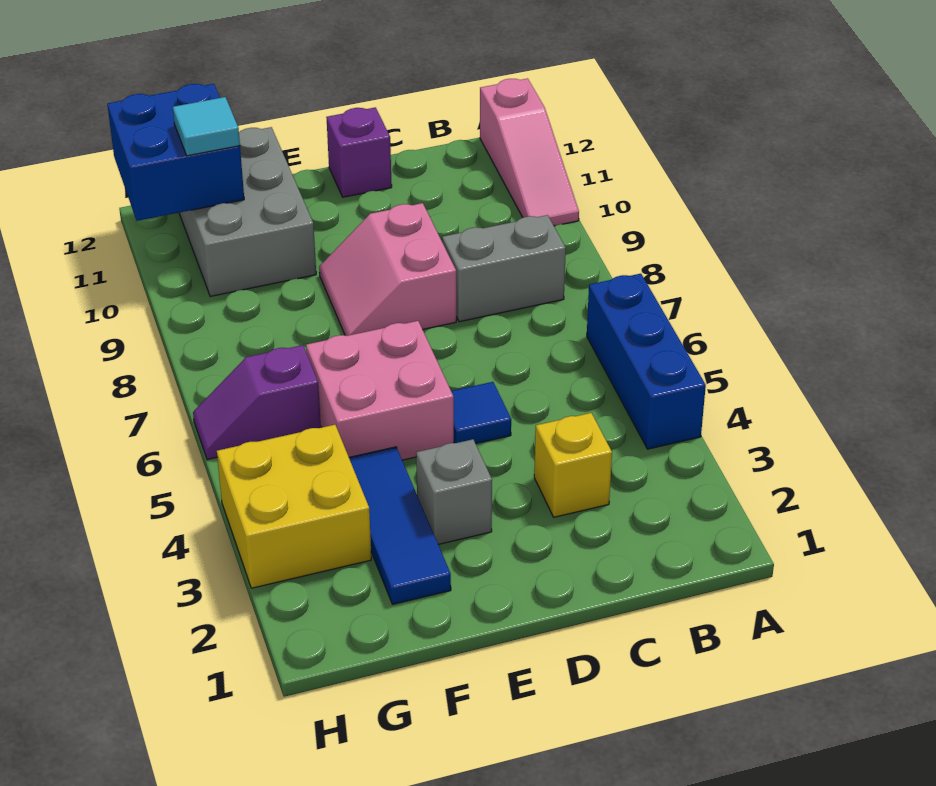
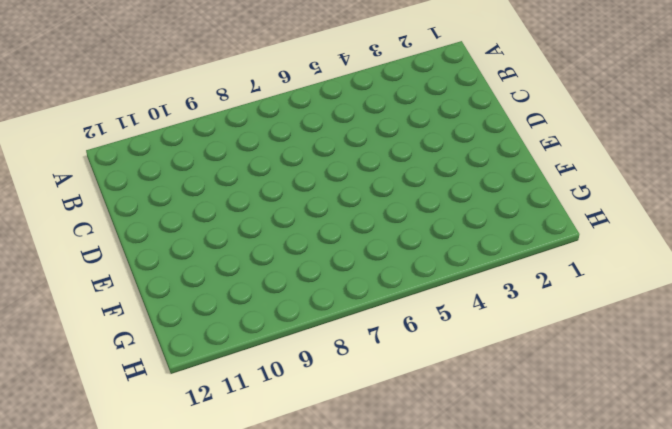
none -> blue 1x3 brick [587,274,706,449]
none -> pink 1x3 slope [480,78,579,226]
none -> grey 1x2 brick [442,215,566,322]

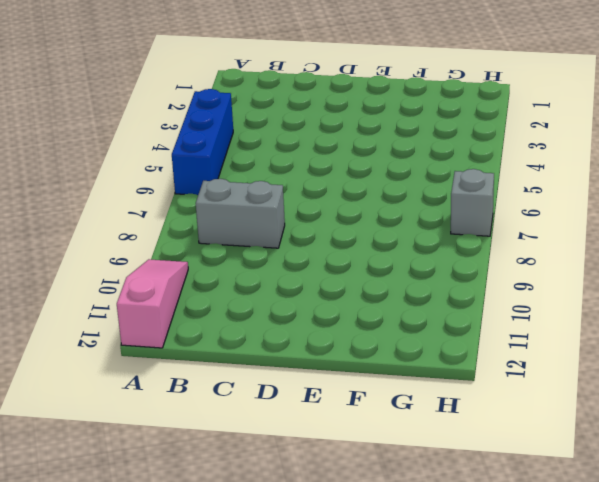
grey 1x1 brick [451,169,494,236] -> grey 1x1 brick moved to [416,439,492,544]
none -> yellow 1x1 brick [534,413,612,517]
none -> blue 1x1 tile [451,382,511,444]
none -> pink 2x2 slope [319,203,456,336]

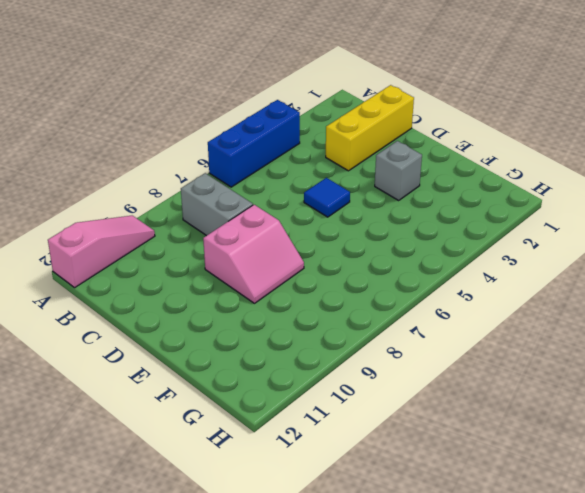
yellow 1x3 brick [326,85,414,171] -> yellow 1x1 brick [534,413,612,517]
none -> purple 1x1 brick [326,107,392,197]
none -> pink 2x2 brick [306,321,454,460]
none -> blue 1x3 tile [349,447,451,604]

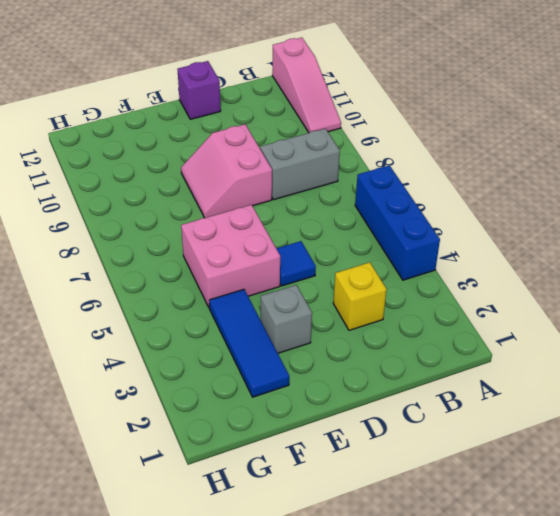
none -> grey 2x3 brick [179,127,316,296]
none -> yellow 2x2 brick [217,425,371,588]
none -> purple 1x2 slope [193,345,321,460]

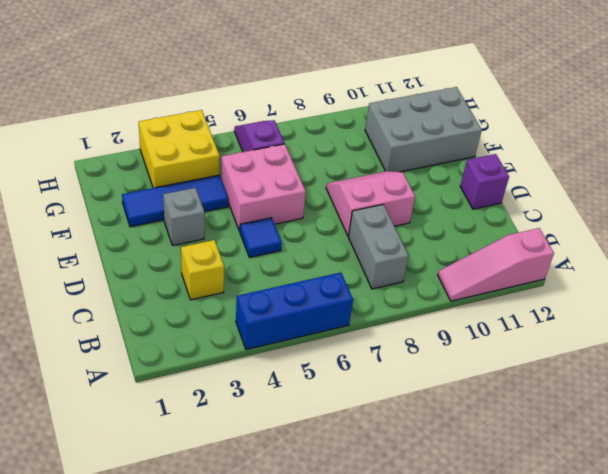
none -> blue 2x2 brick [107,84,244,221]
none -> cyan 1x1 tile [173,97,240,156]

